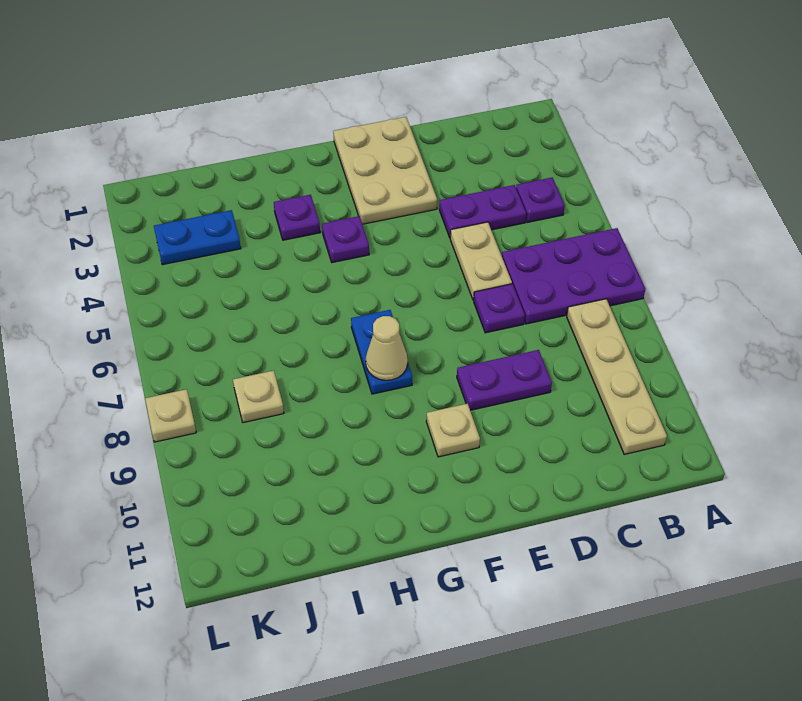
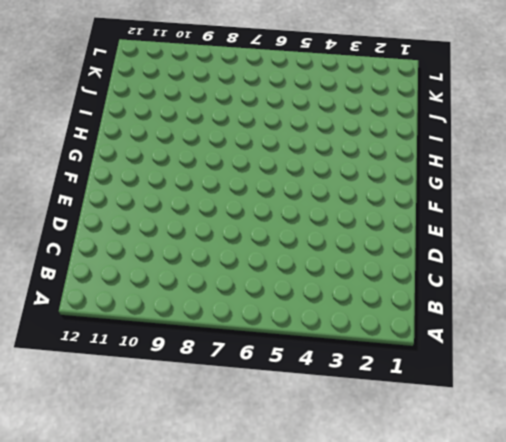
none -> purple 2x3 plate [502,228,645,324]
none -> purple 1x1 plate [516,178,565,223]
none -> tan 1x4 plate [567,299,667,455]

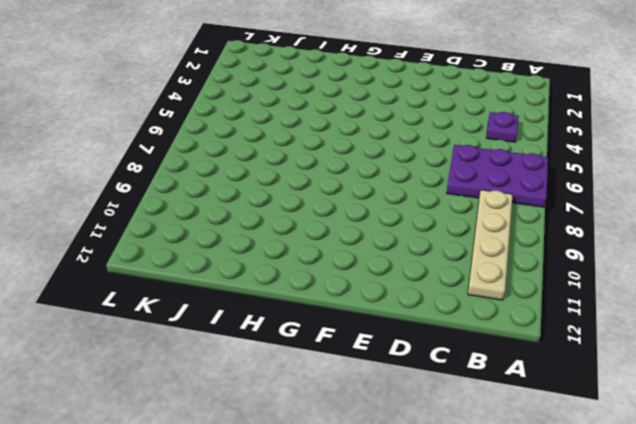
none -> purple 1x2 plate [439,185,526,238]
none -> tan 1x2 plate [450,222,512,300]
none -> purple 1x1 plate [474,284,525,333]

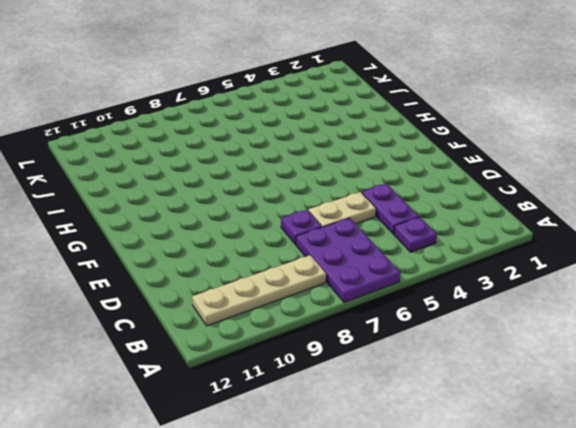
none -> purple 1x2 plate [457,350,552,410]
none -> tan 2x3 plate [333,117,437,224]
none -> tan 1x1 plate [426,404,480,457]

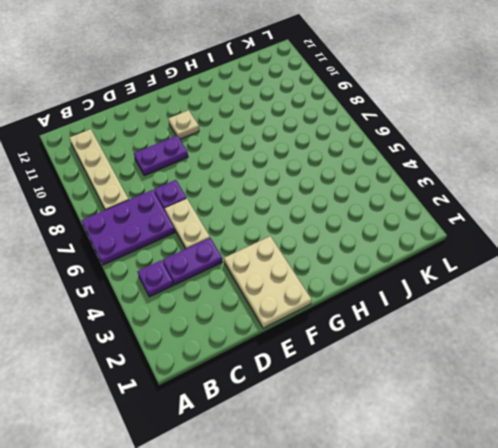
none -> purple 1x1 plate [322,216,369,263]
none -> blue 1x2 plate [351,310,412,394]
none -> purple 1x1 plate [274,195,320,240]

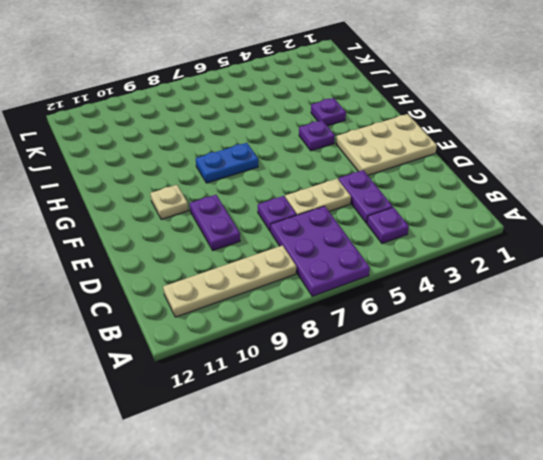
none -> blue 1x2 plate [154,210,241,265]
none -> tan 1x1 plate [233,371,284,423]
none -> tan 1x1 plate [145,389,196,442]

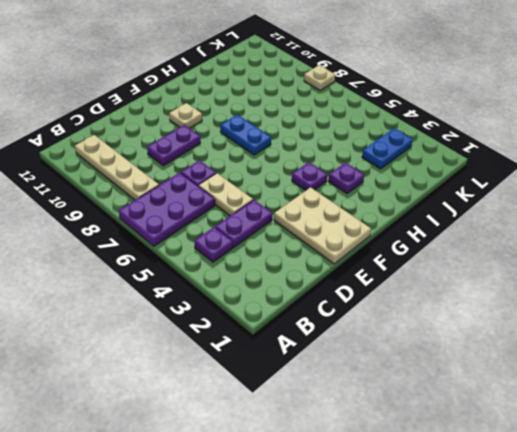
none -> tan 1x1 plate [233,371,284,423]
none -> tan 1x1 cone [366,316,408,380]

